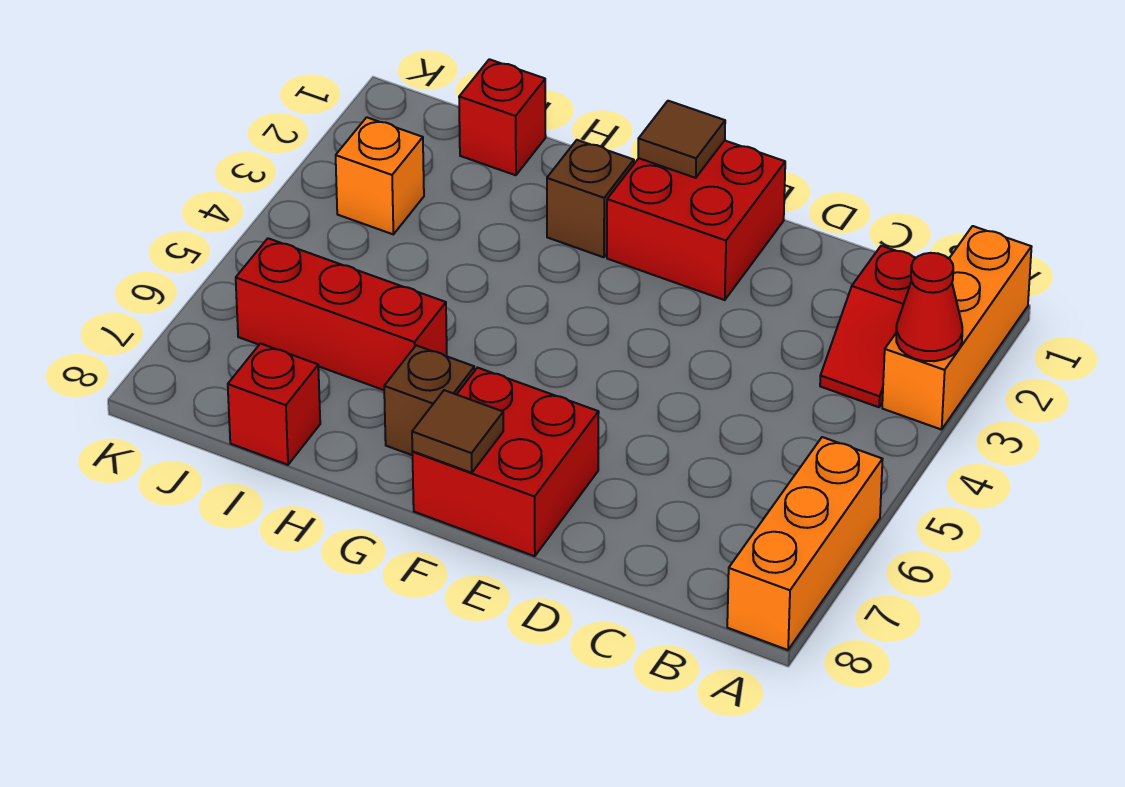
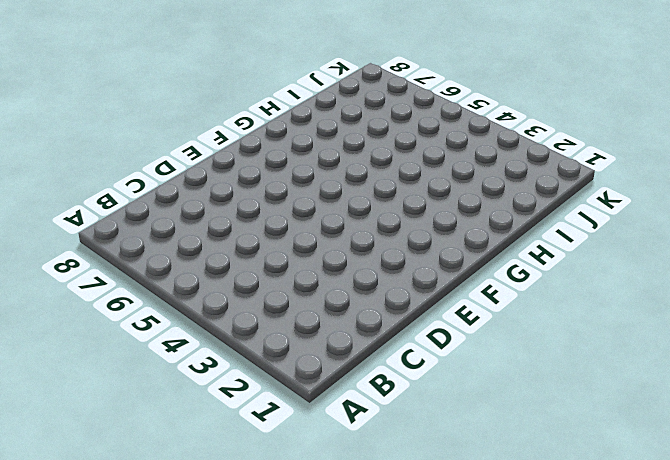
none -> orange 1x3 brick [882,226,1031,430]
none -> orange 1x3 brick [727,437,883,650]
none -> red 1x2 slope [820,246,916,407]

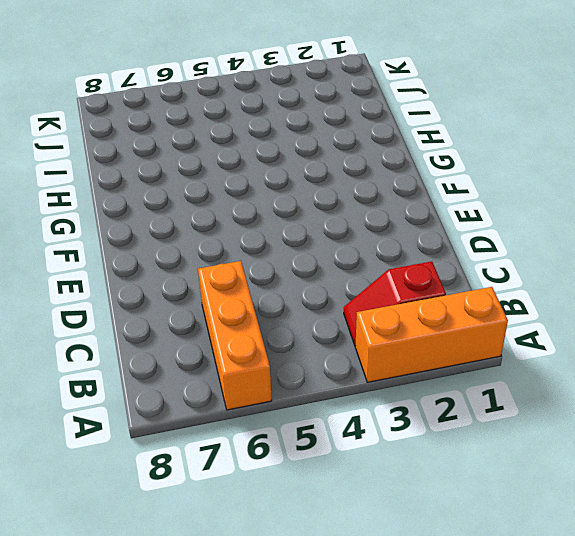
orange 1x3 brick [198,261,272,410] -> orange 1x3 brick turned to [727,437,883,650]
none -> red 2x2 brick [607,140,785,300]
none -> red 2x2 brick [412,368,599,556]
none -> brown 1x1 brick [547,140,634,257]

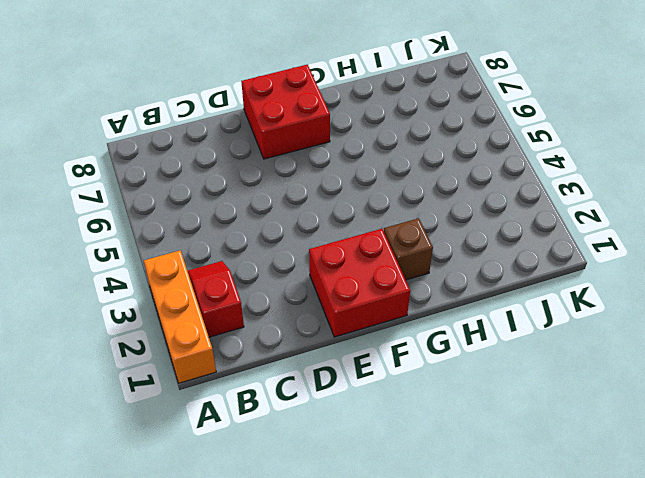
none -> orange 1x3 brick [727,437,883,650]
none -> brown 1x1 brick [384,345,474,455]
none -> red 1x3 brick [236,238,447,390]

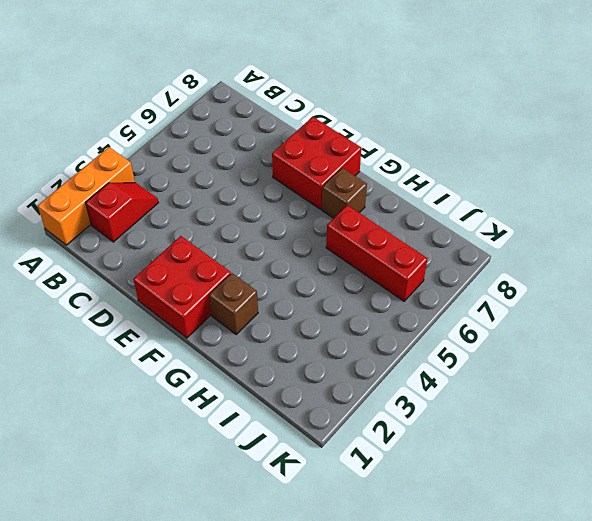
none -> orange 1x3 brick [727,437,883,650]
none -> red 1x1 brick [459,59,546,175]
none -> red 1x1 brick [228,344,320,465]

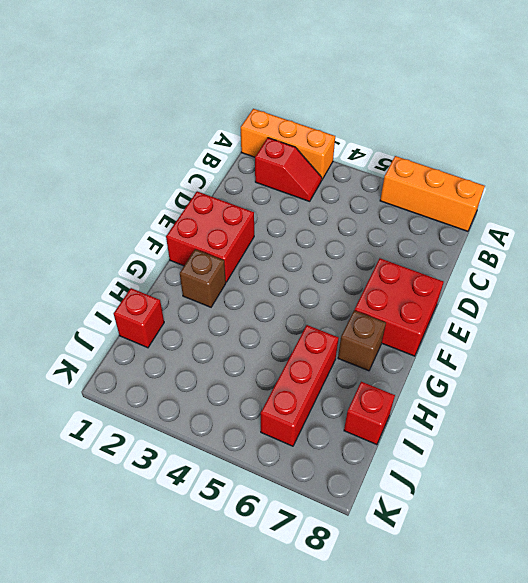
none -> orange 1x1 brick [336,117,424,234]
none -> red 1x1 cone [896,253,962,361]
none -> brown 1x1 tile [638,101,725,178]

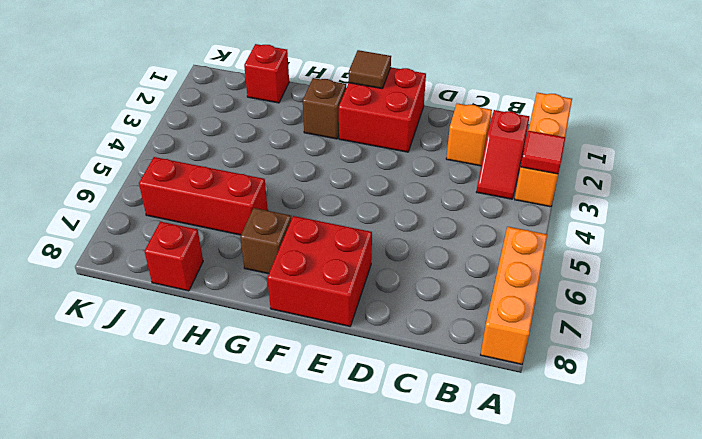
red 1x1 tile [520,131,566,174] -> red 1x1 cone [896,253,962,361]
orange 1x1 brick [446,104,492,166] -> orange 1x1 brick moved to [336,117,424,234]
none -> brown 1x1 tile [412,390,503,473]

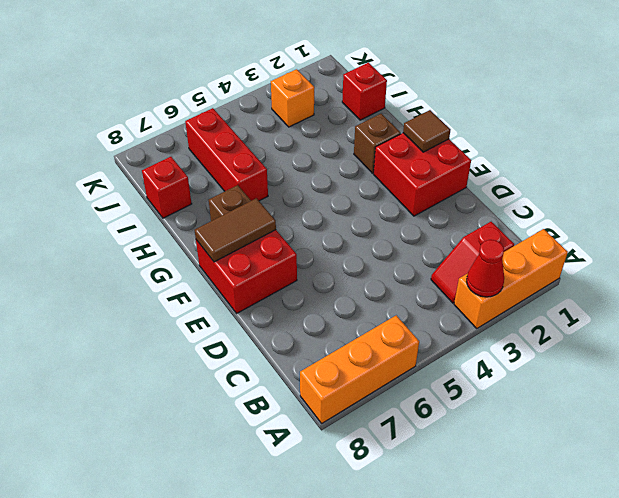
brown 1x2 tile [195,198,276,262] -> brown 1x1 tile [412,390,503,473]

